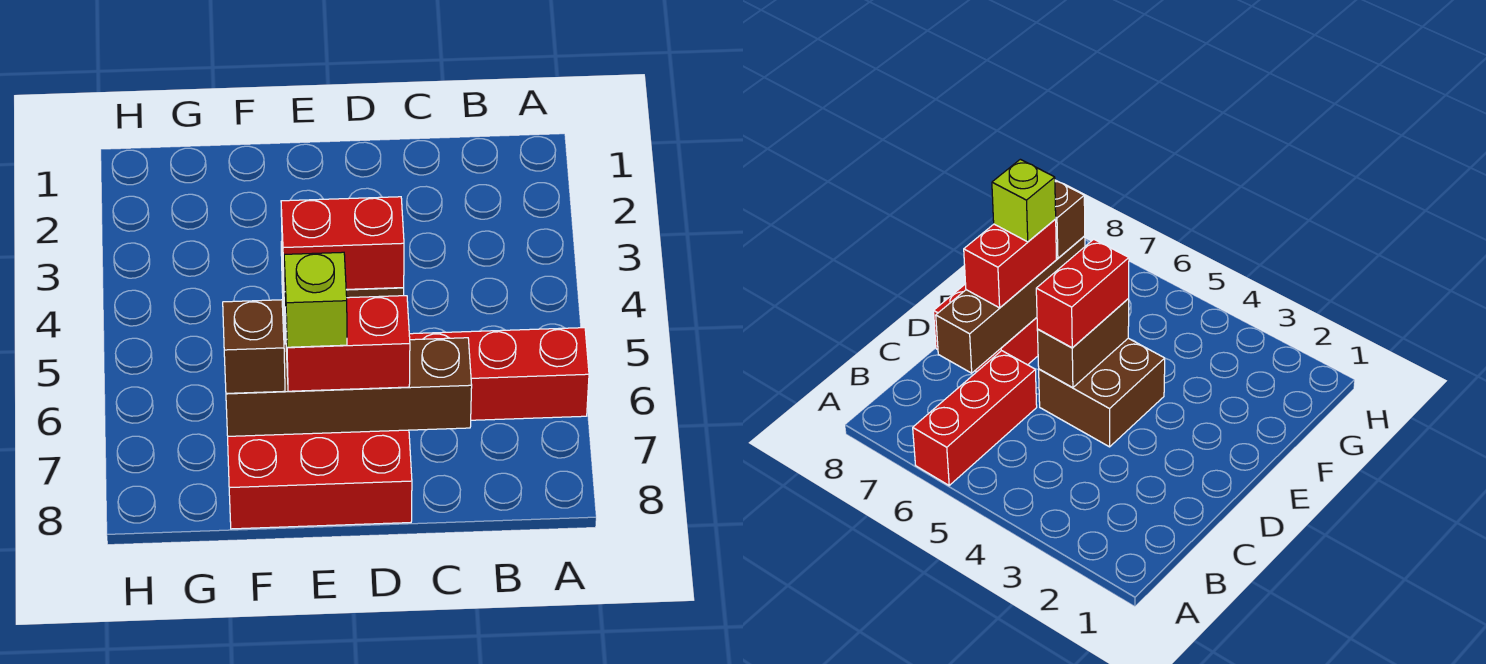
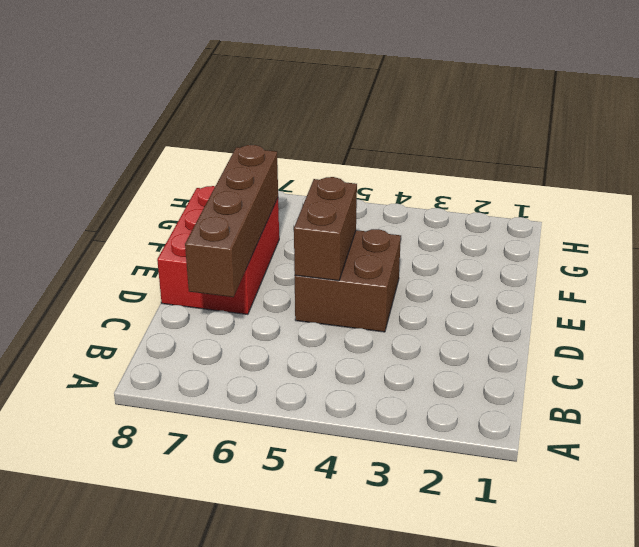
none -> red 1x3 brick [409,328,589,420]
none -> red 1x2 brick [281,197,404,292]

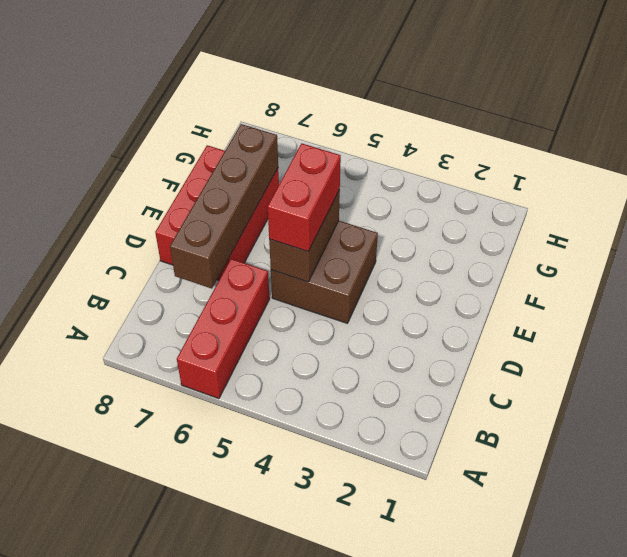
none -> red 1x2 brick [285,296,410,391]
none -> brown 1x1 brick [223,300,285,393]

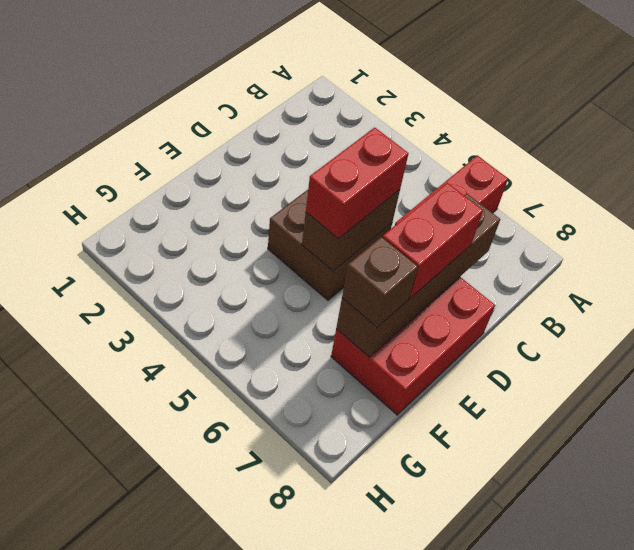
none -> lime 1x1 brick [284,252,347,347]

